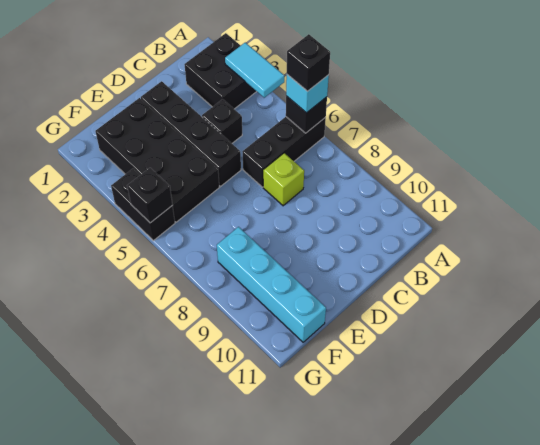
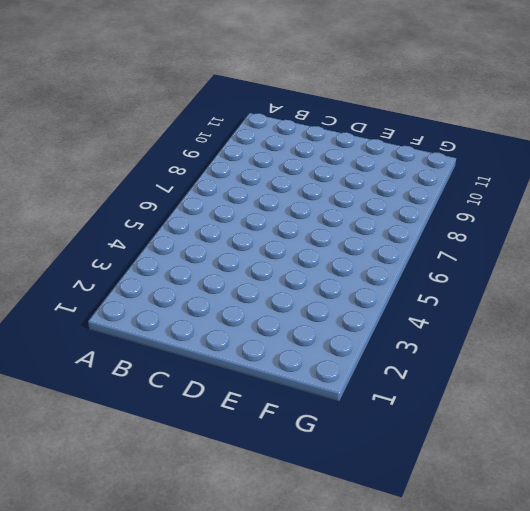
none -> black 2x2 brick [184,33,257,109]
none -> black 1x3 brick [243,117,326,187]
none -> black 1x1 brick [202,99,242,143]

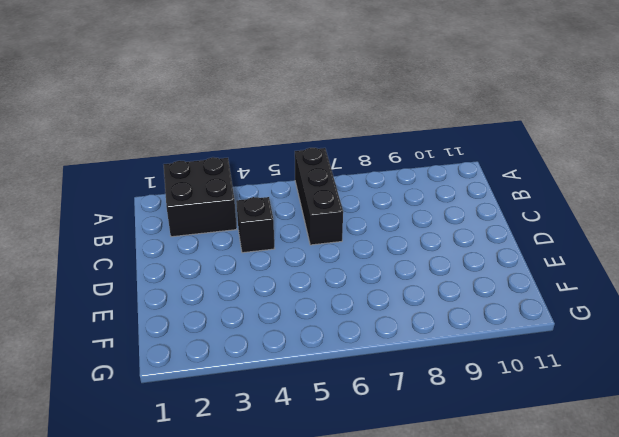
none -> lime 1x1 brick [263,153,304,206]
none -> black 1x4 brick [141,81,241,186]
none -> black 2x4 brick [95,98,219,222]

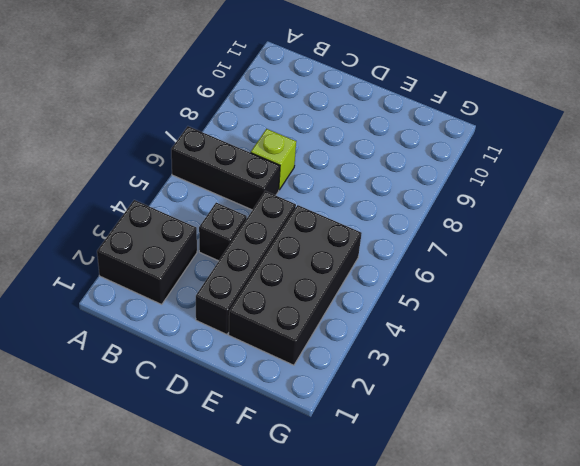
none -> cyan 1x4 brick [217,227,326,342]
none -> black 1x2 brick [111,169,175,241]
none -> cyan 1x2 tile [225,43,284,98]

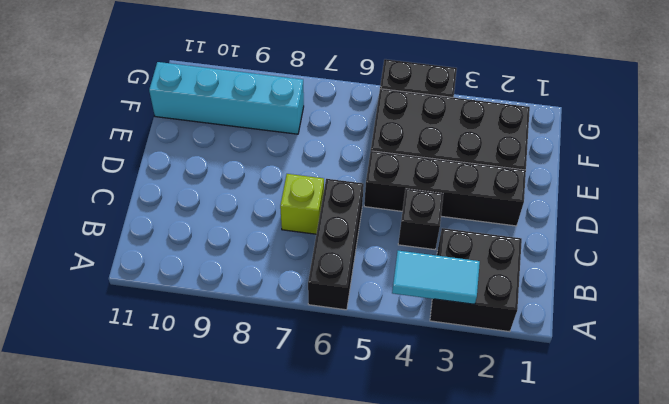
none -> black 1x1 brick [286,96,327,133]
none -> black 1x1 brick [127,168,172,223]
none -> cyan 1x1 brick [286,75,329,113]

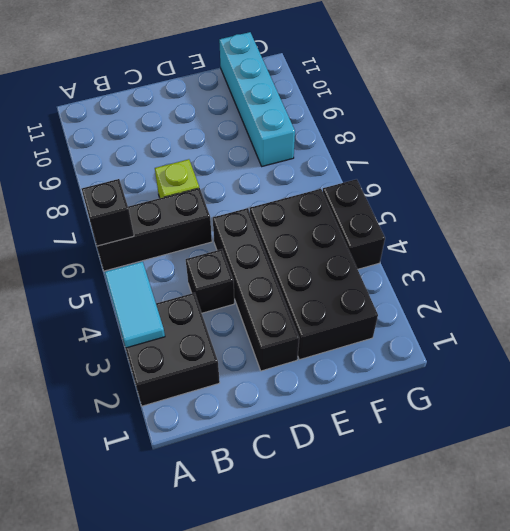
none -> black 1x1 brick [127,168,172,223]
none -> cyan 1x1 brick [286,75,329,113]
none -> black 1x1 brick [287,34,330,91]

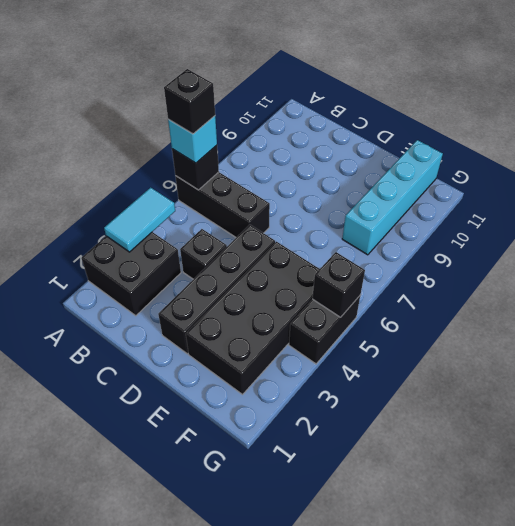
none -> lime 1x1 brick [263,153,304,206]

